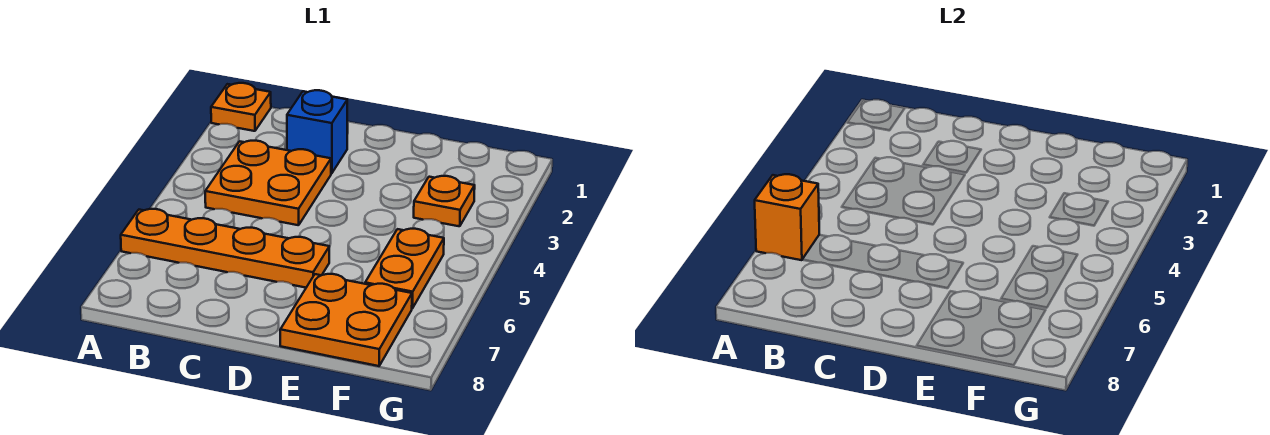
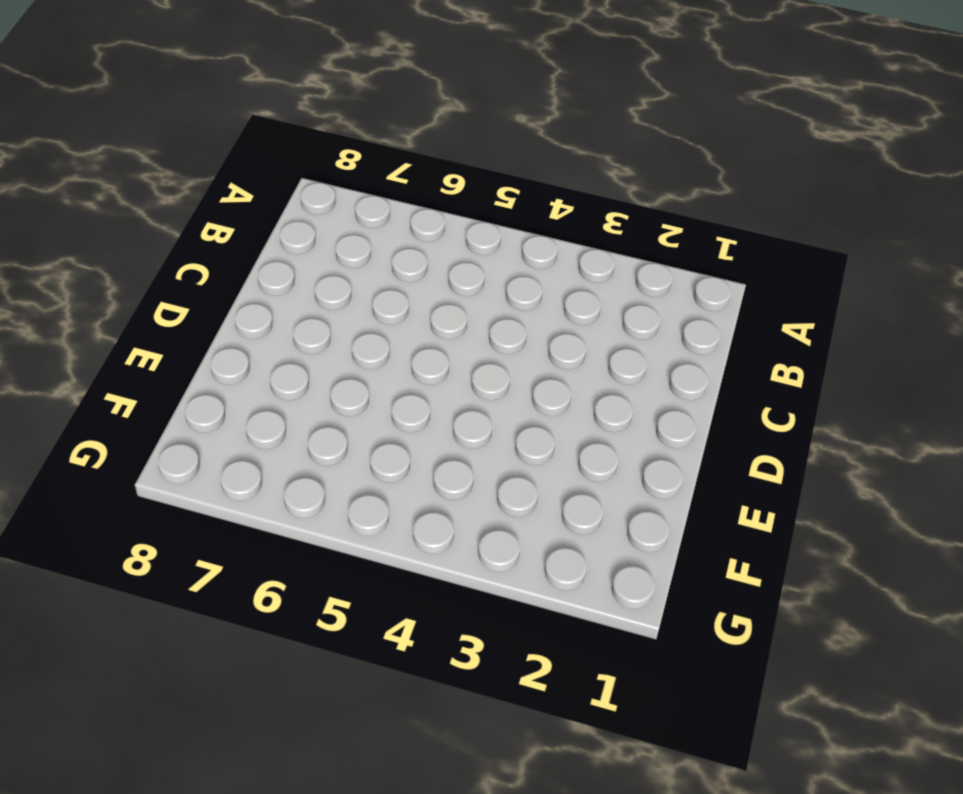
none -> orange 1x1 plate [211,83,271,131]
none -> orange 1x4 plate [121,209,329,288]

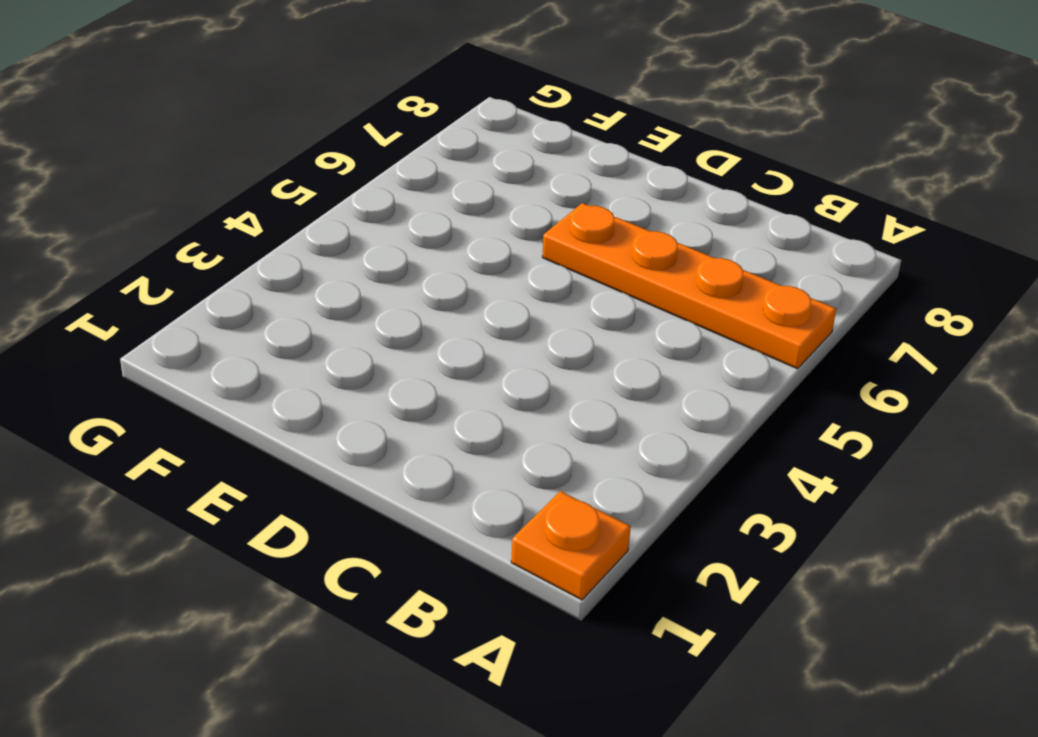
none -> orange 2x2 plate [205,141,331,225]
none -> blue 1x1 brick [287,90,347,173]

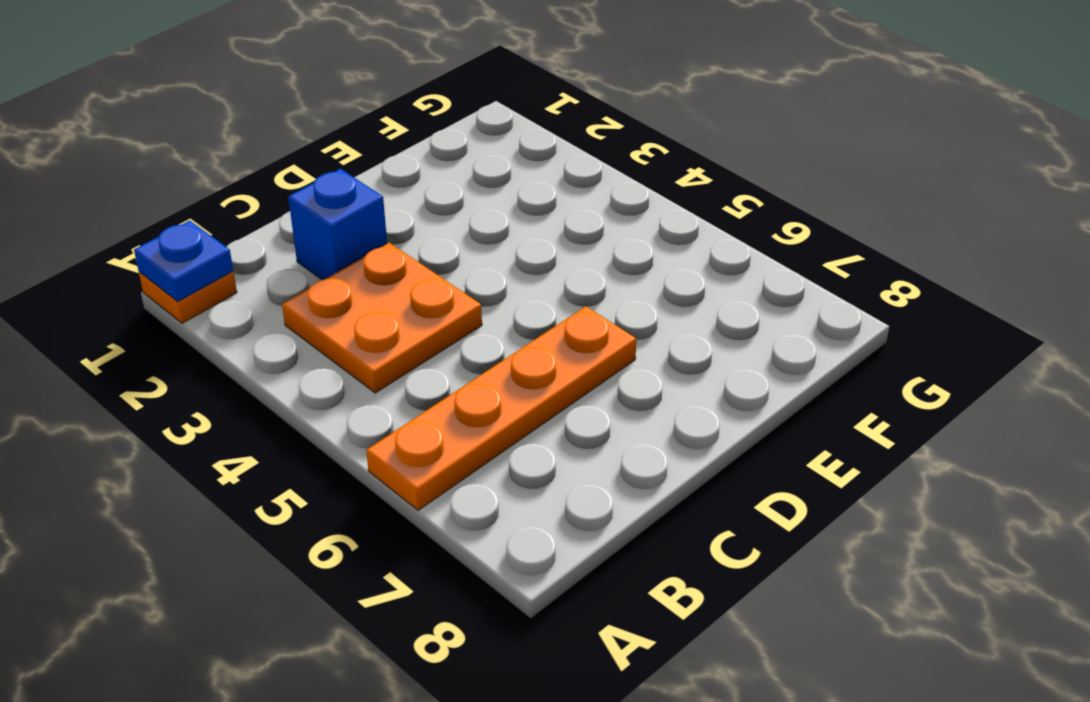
blue 1x1 plate [134,220,233,302] -> none
none -> orange 2x2 plate [280,274,412,366]
none -> orange 1x1 plate [414,176,475,226]

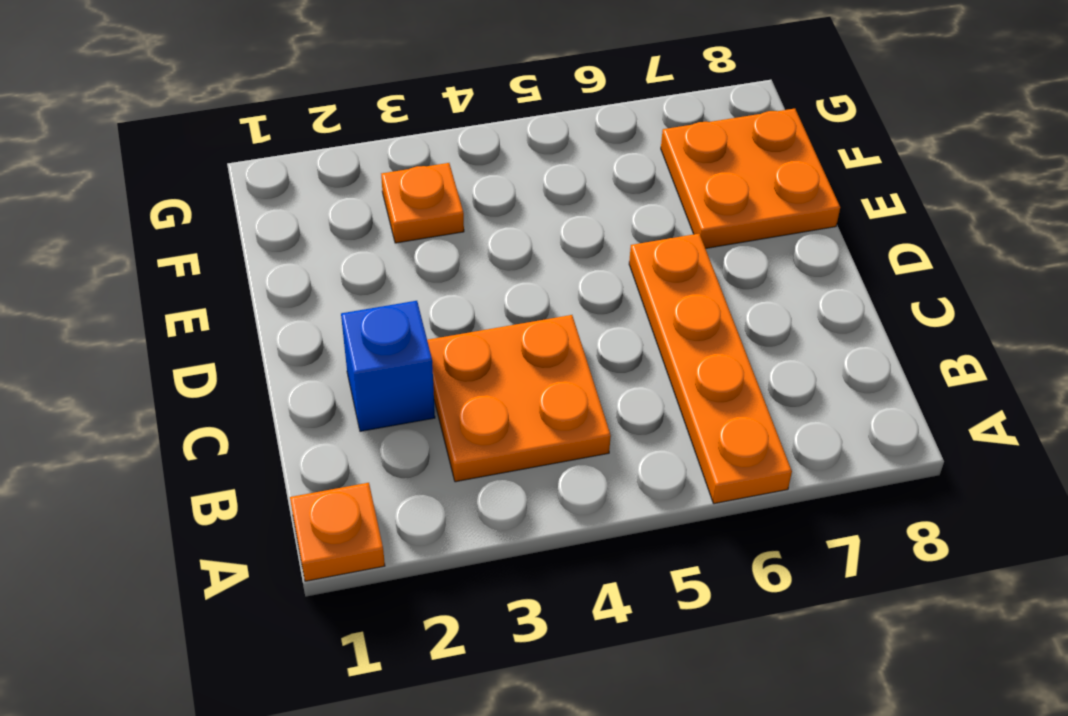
none -> orange 1x2 plate [365,228,444,308]
none -> orange 1x1 brick [755,174,819,260]

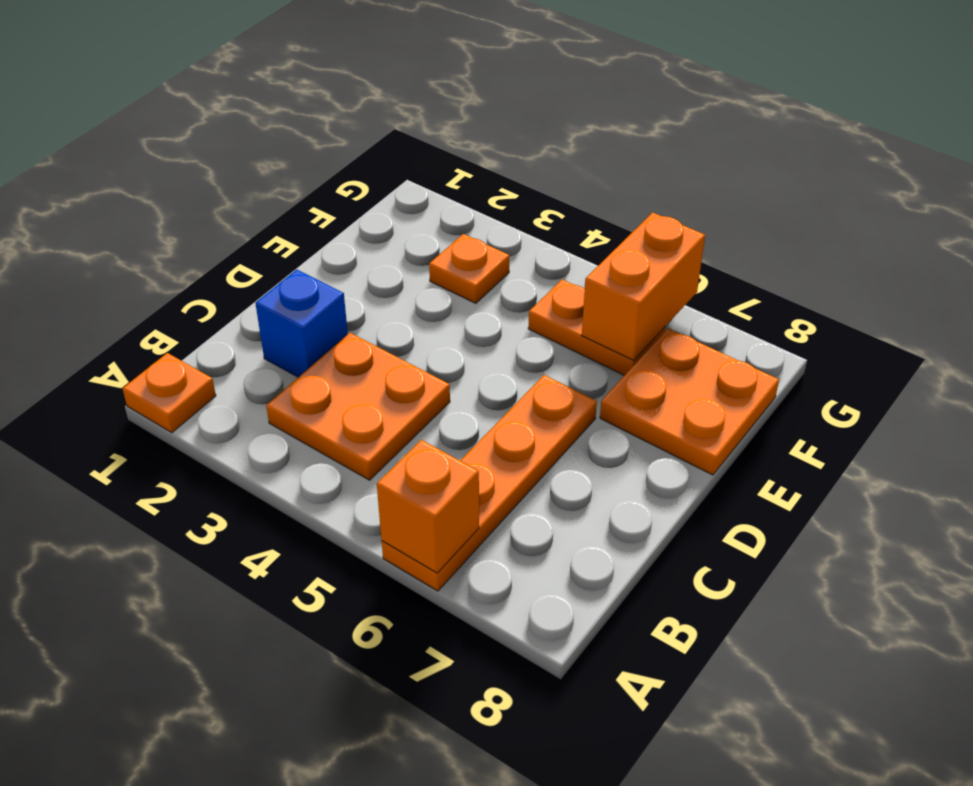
orange 1x2 brick [582,212,705,360] -> none

